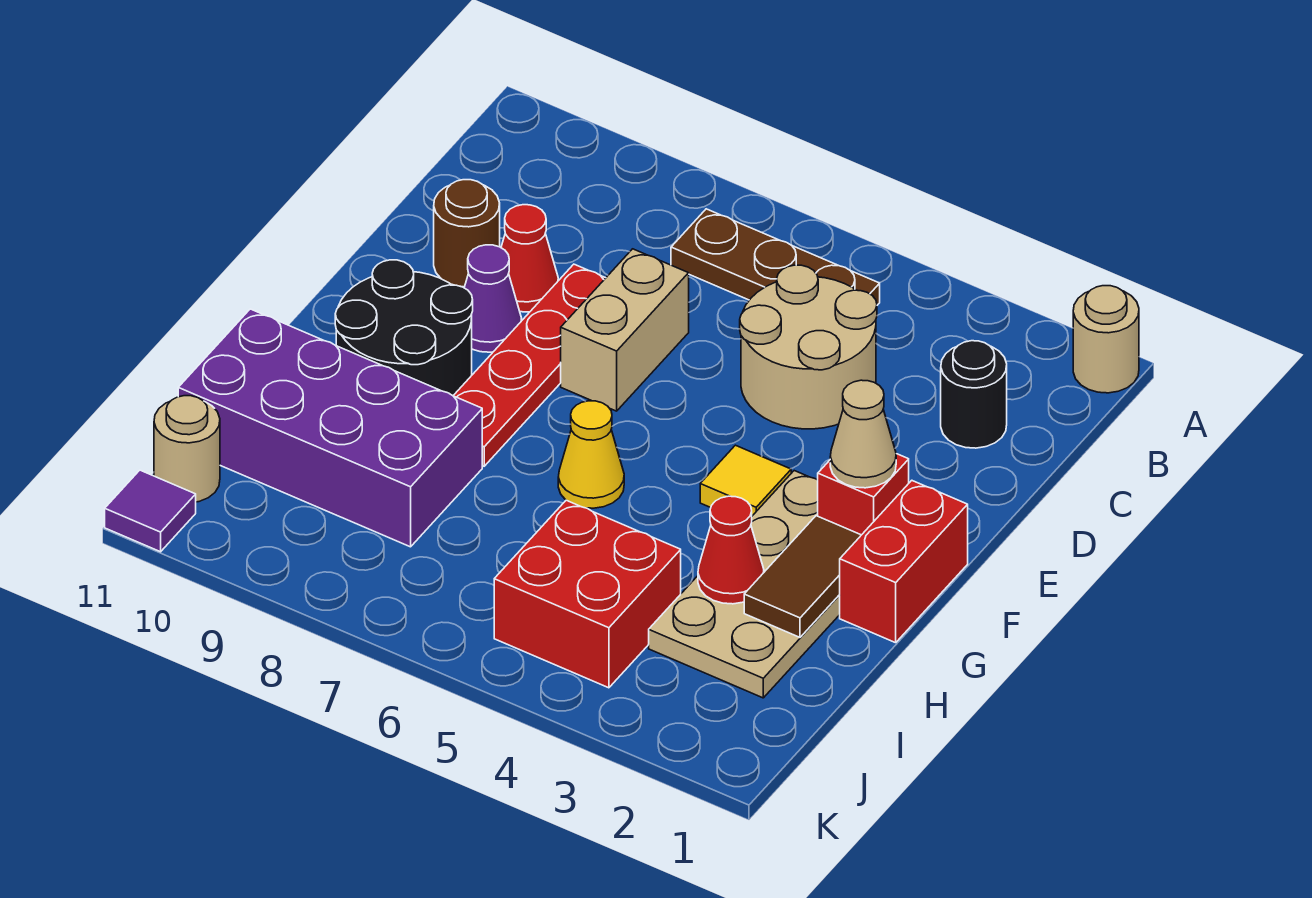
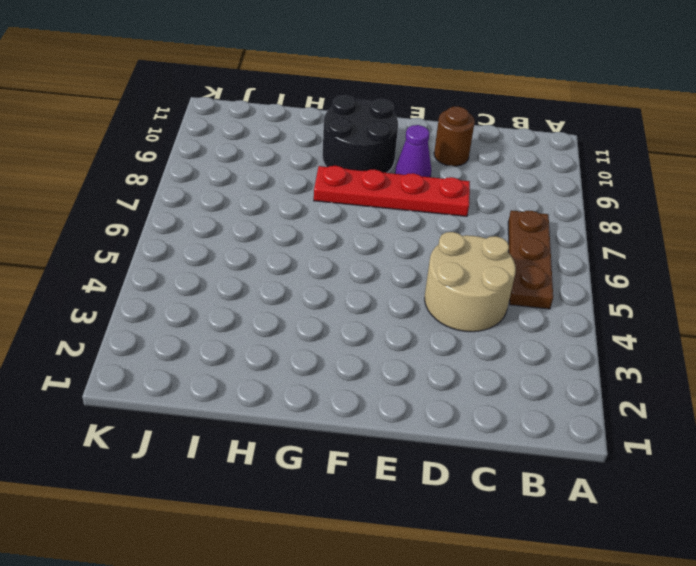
none -> tan 1x1 round brick [1073,286,1139,393]
none -> black 1x1 round brick [941,341,1007,448]
none -> tan 1x2 brick [561,249,689,411]

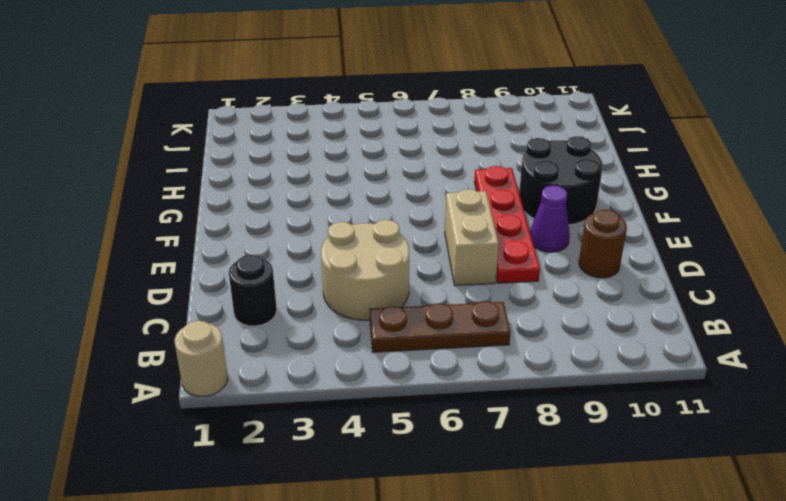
none -> red 1x1 cone [501,205,558,312]
none -> red 1x2 brick [840,480,968,643]
none -> tan 2x4 plate [649,471,840,698]

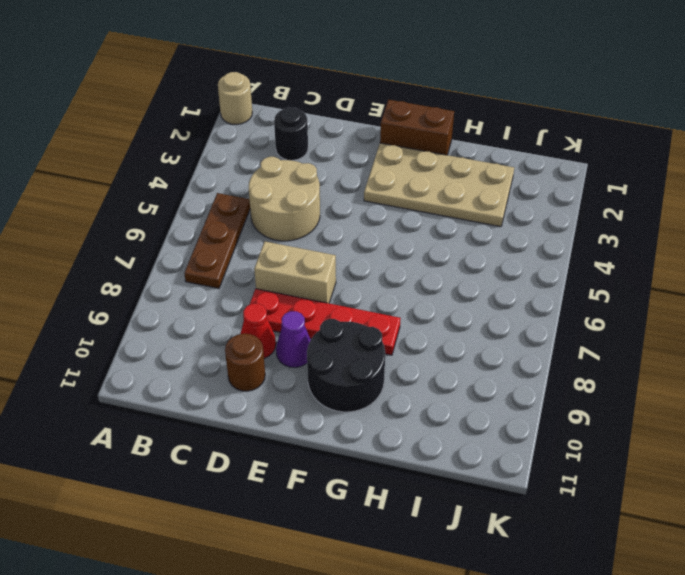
brown 1x2 brick [380,100,454,155] -> red 1x2 brick [840,480,968,643]
none -> yellow 1x1 tile [700,445,791,516]
none -> yellow 1x1 cone [558,401,624,508]
none -> purple 2x4 brick [178,309,482,547]

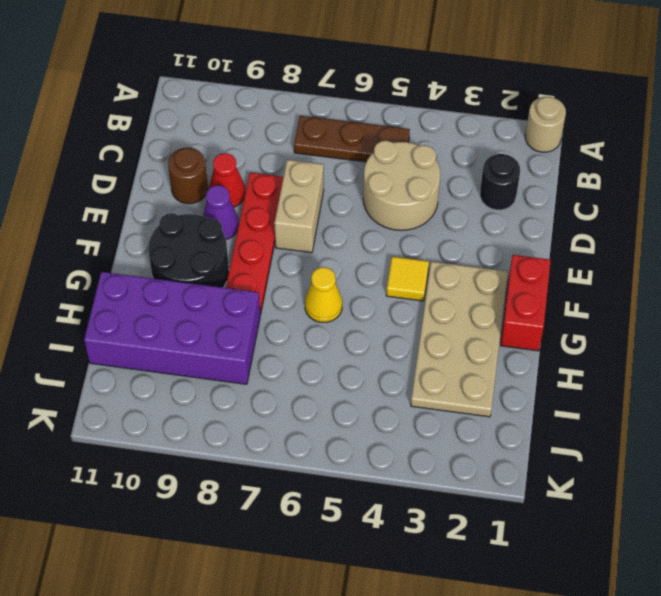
none -> red 2x2 brick [494,500,681,688]
none -> tan 1x1 round brick [154,396,220,502]
none -> purple 1x1 tile [105,470,196,552]

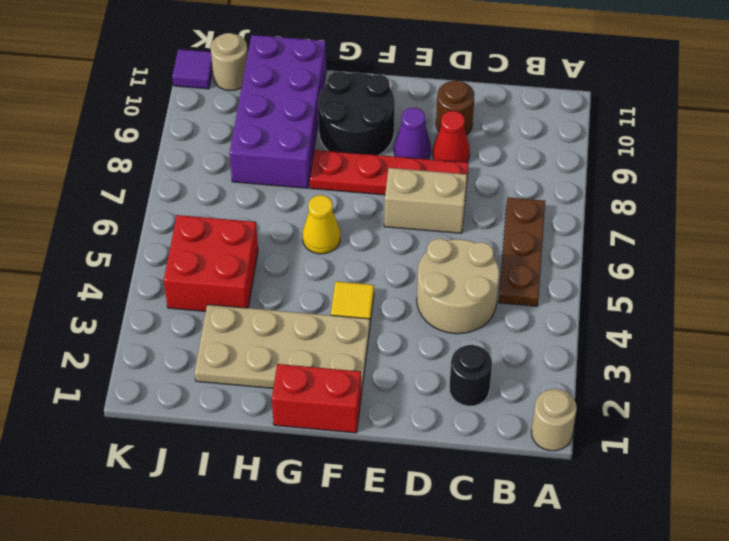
none -> red 1x1 brick [818,454,909,535]
none -> brown 1x2 tile [744,516,861,637]
none -> red 1x1 cone [698,496,764,604]

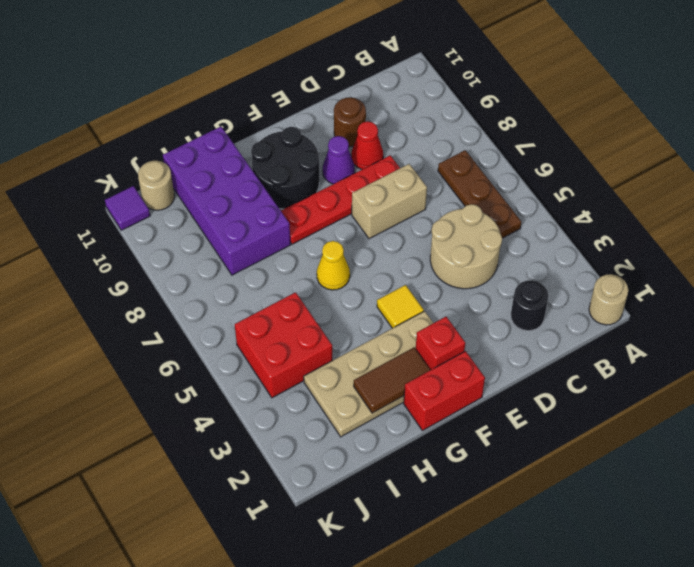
none -> red 1x1 cone [698,496,764,604]
none -> tan 1x1 cone [830,380,896,488]

